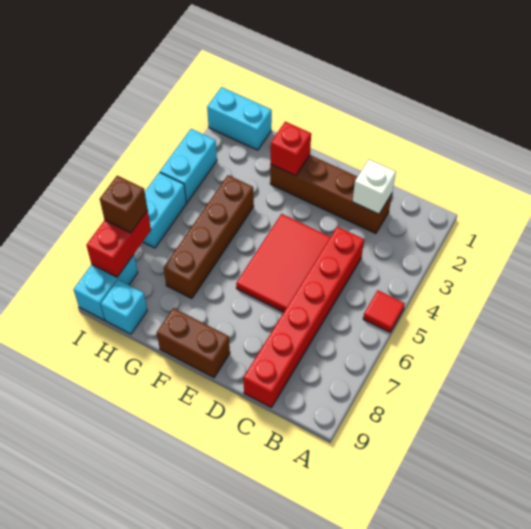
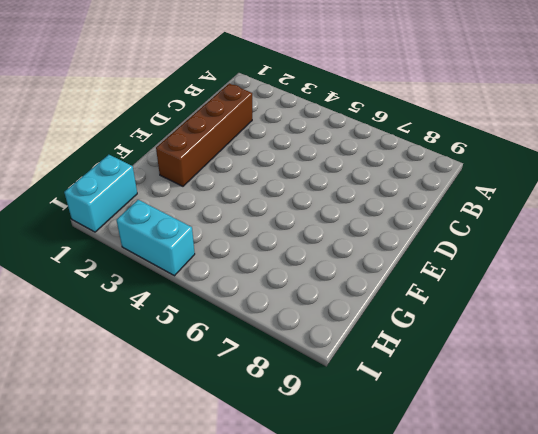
none -> red 1x1 tile [363,291,405,332]
none -> red 1x6 brick [243,226,364,408]
none -> red 2x3 tile [236,214,330,312]

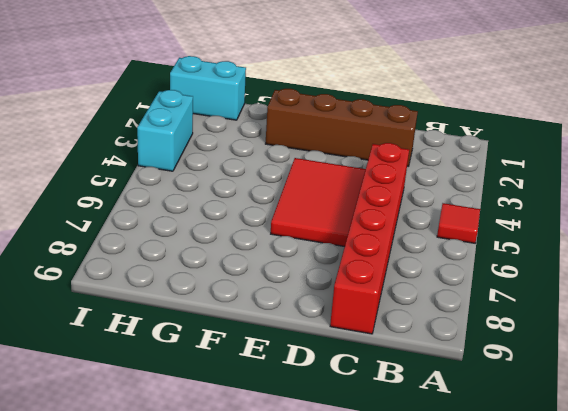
none -> brown 1x2 brick [157,308,230,377]
none -> brown 1x4 brick [164,175,254,299]
none -> cyan 1x1 brick [101,280,147,334]

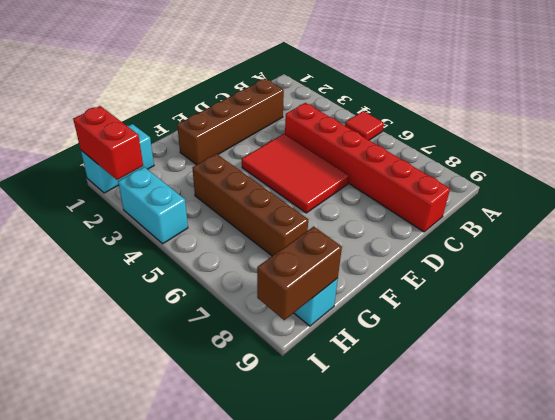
brown 1x2 brick [257,227,342,320] -> brown 1x2 brick moved to [157,308,230,377]
red 1x2 brick [73,106,143,180] -> red 1x2 brick moved to [86,210,151,277]
none -> cyan 1x2 brick [143,172,186,248]
none -> cyan 1x2 brick [74,255,138,320]
none -> white 1x1 brick [352,159,396,214]

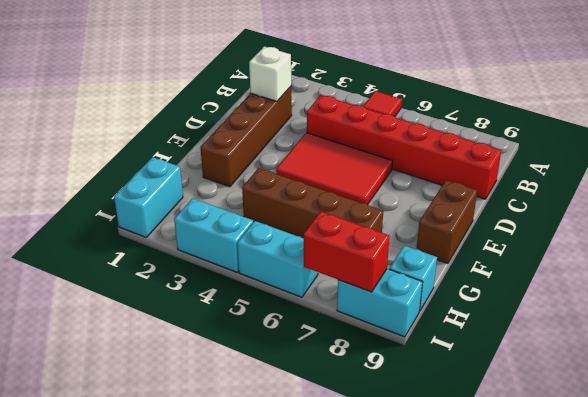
none -> red 1x1 brick [271,122,311,176]
none -> brown 1x1 brick [100,176,148,233]

